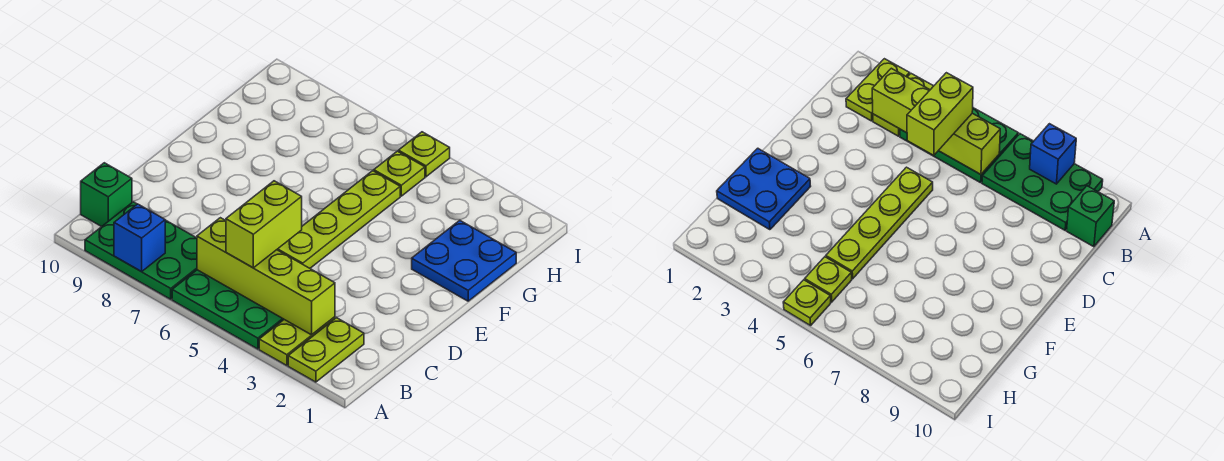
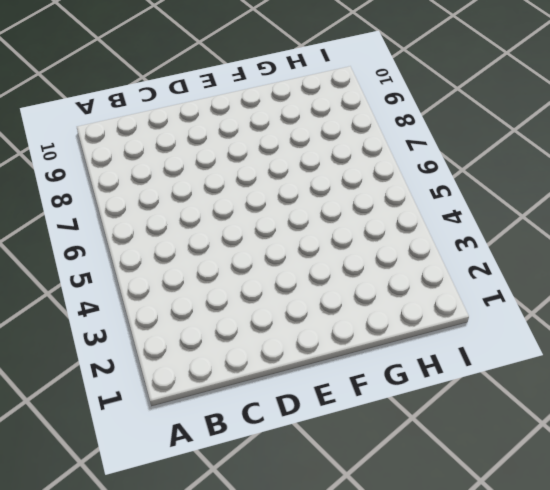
none -> lime 1x2 plate [288,318,364,382]
none -> lime 1x2 plate [259,317,335,366]
none -> green 2x3 plate [172,270,284,349]

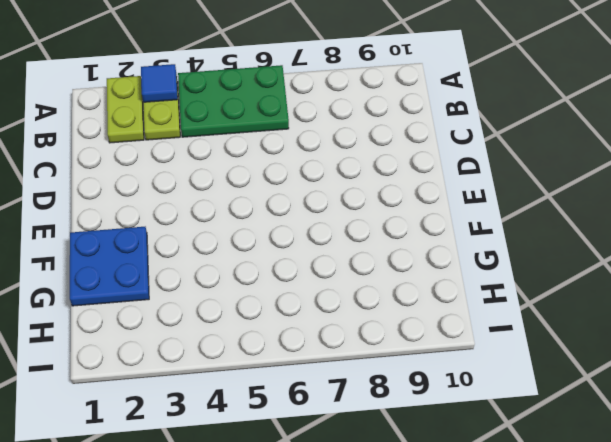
blue 1x1 tile [141,64,178,102] -> none
none -> green 2x3 plate [85,202,197,299]
none -> green 1x1 brick [81,163,132,227]
none -> lime 1x4 plate [277,171,400,268]

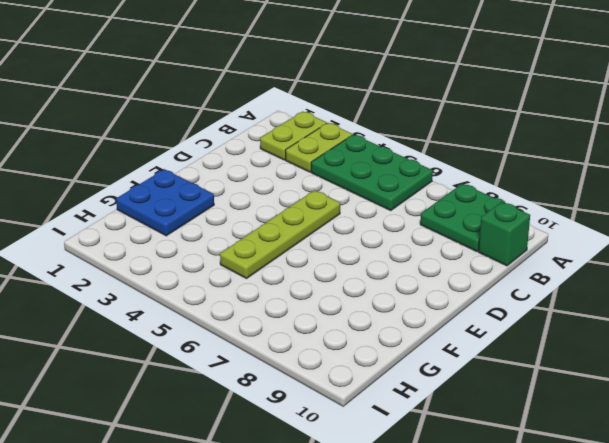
green 2x2 plate [420,184,518,251] -> green 2x3 plate [85,202,197,299]
none -> lime 1x1 plate [374,151,425,196]
none -> lime 1x1 plate [398,132,450,177]
none -> blue 1x1 brick [114,204,165,272]

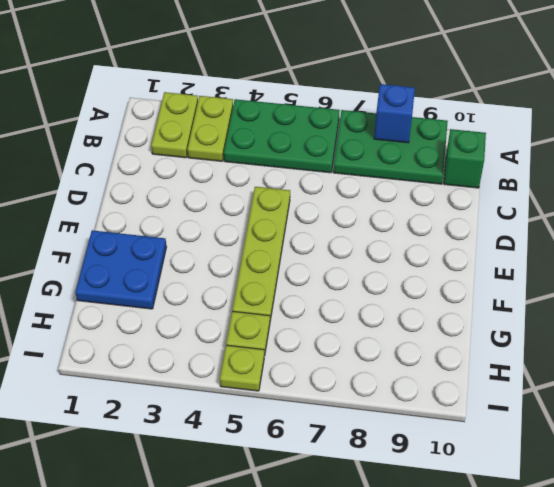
none -> lime 1x4 brick [197,218,335,335]
none -> lime 1x2 brick [226,181,302,268]

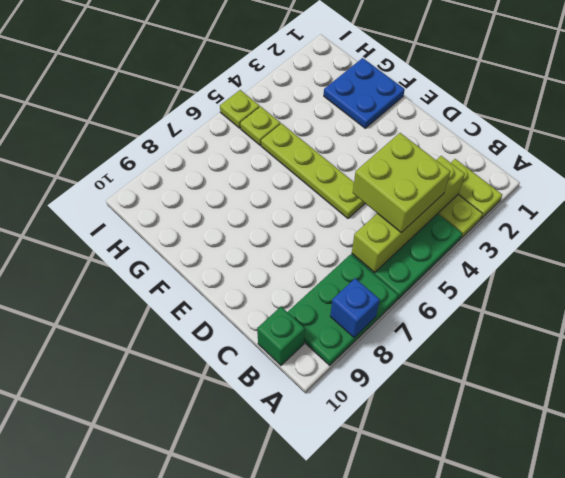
lime 2x2 brick [353,133,450,233] -> lime 1x2 brick [226,181,302,268]

